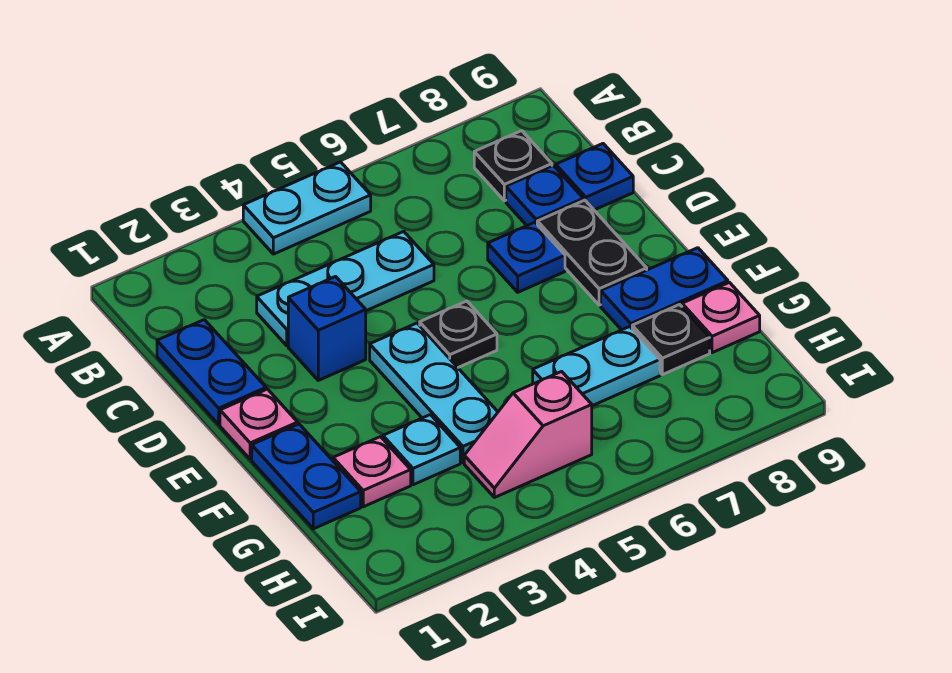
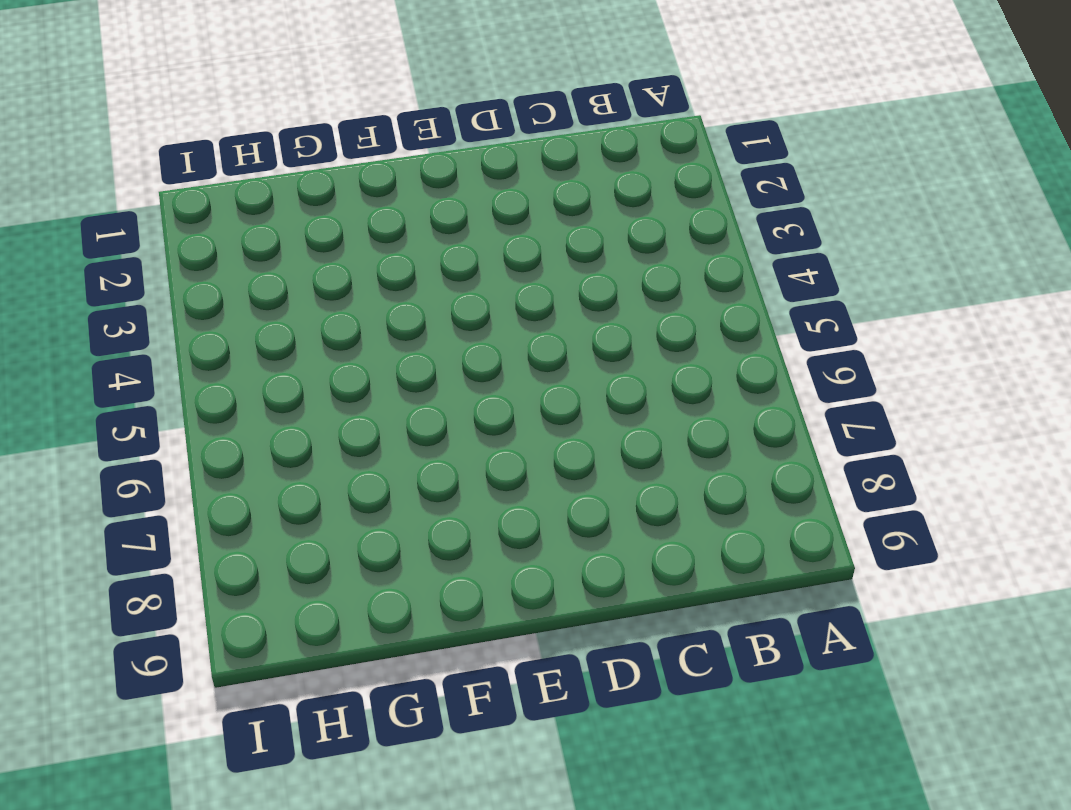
none -> cyan 1x2 plate [243,162,371,254]
none -> black 1x1 plate [474,131,552,201]
none -> blue 1x2 plate [157,320,266,424]

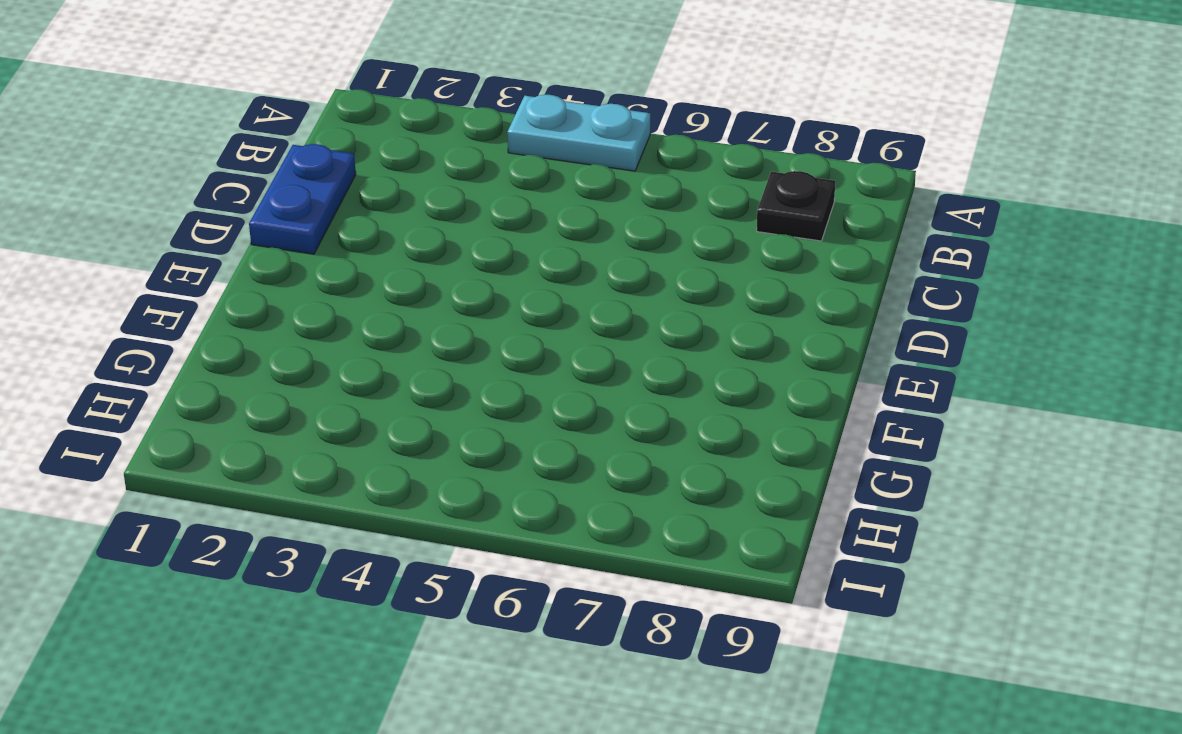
none -> cyan 1x3 plate [257,232,434,346]
none -> blue 1x1 plate [506,165,583,225]
none -> blue 1x1 plate [556,144,633,210]

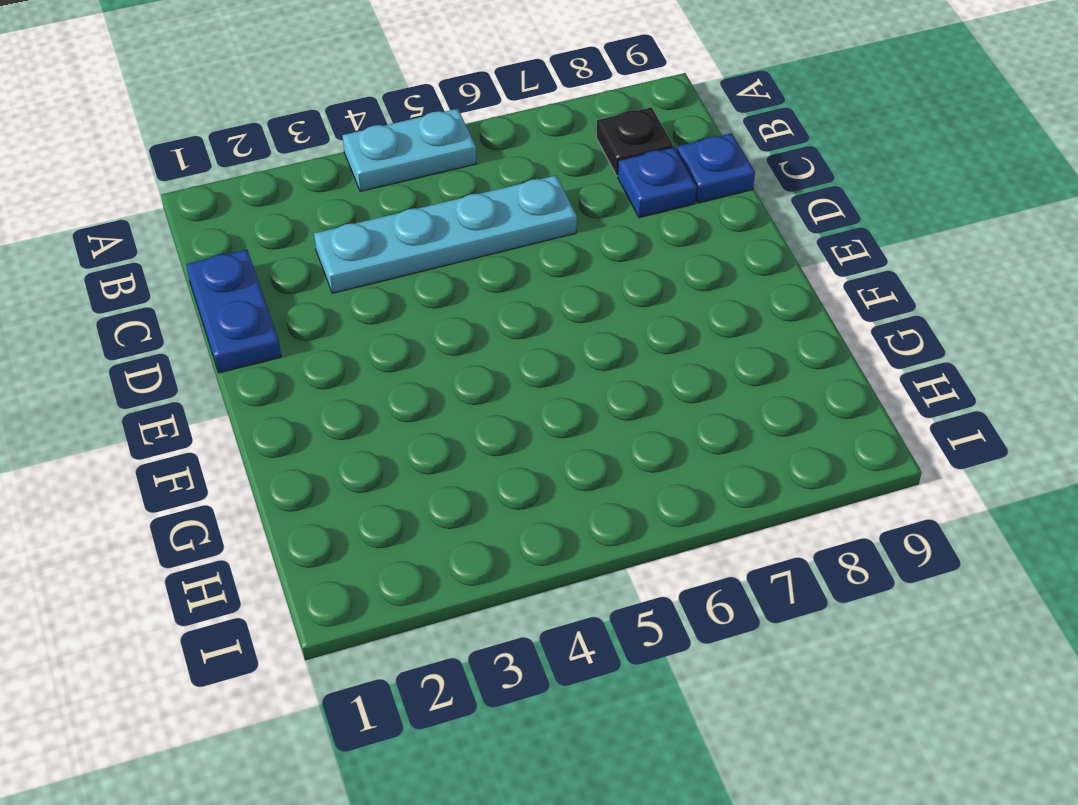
cyan 1x4 plate [314,175,577,293] -> cyan 1x3 plate [257,232,434,346]
none -> blue 1x1 brick [288,277,366,380]
none -> blue 1x1 plate [488,222,565,292]
none -> black 1x2 plate [537,200,647,305]

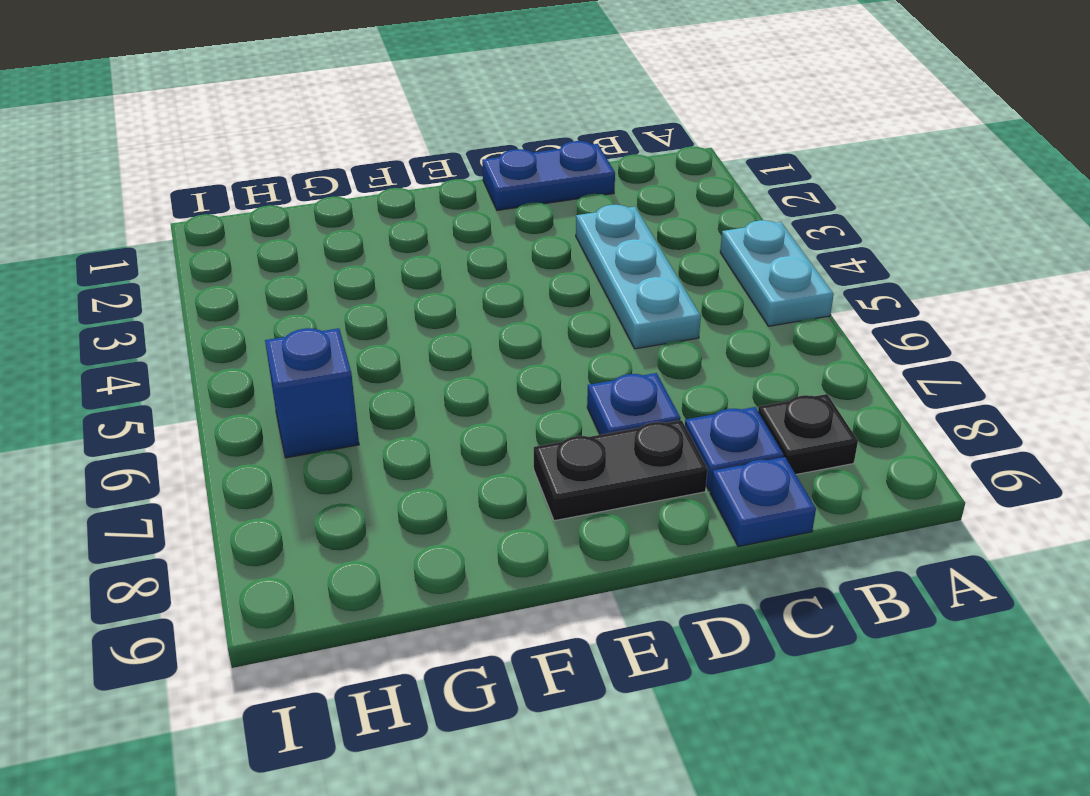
blue 1x1 brick [265,328,359,458] -> blue 1x1 brick moved to [288,277,366,380]
none -> pink 1x1 plate [220,389,298,459]
none -> cyan 1x3 plate [370,323,498,463]
none -> black 1x1 plate [420,301,497,367]

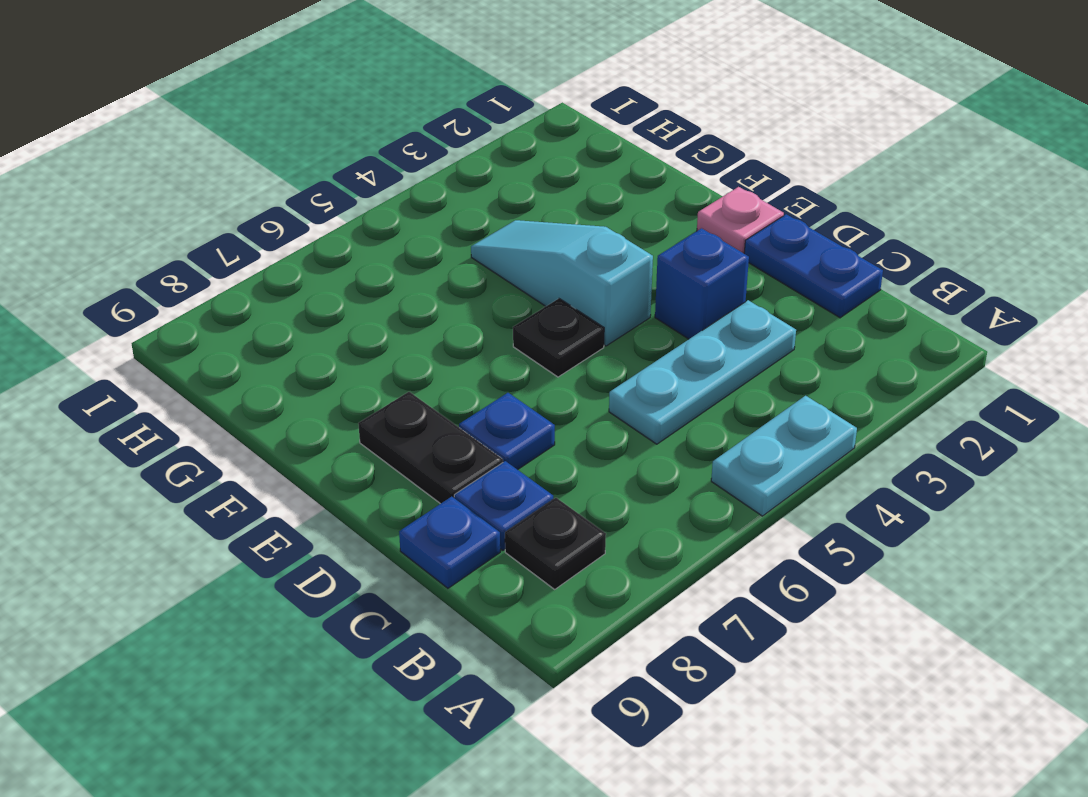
cyan 1x3 slope [471,220,653,346] -> cyan 1x3 plate [370,323,498,463]
none -> blue 1x2 plate [252,424,361,529]
none -> blue 1x2 plate [601,248,728,330]
none -> pink 1x1 plate [333,437,411,507]

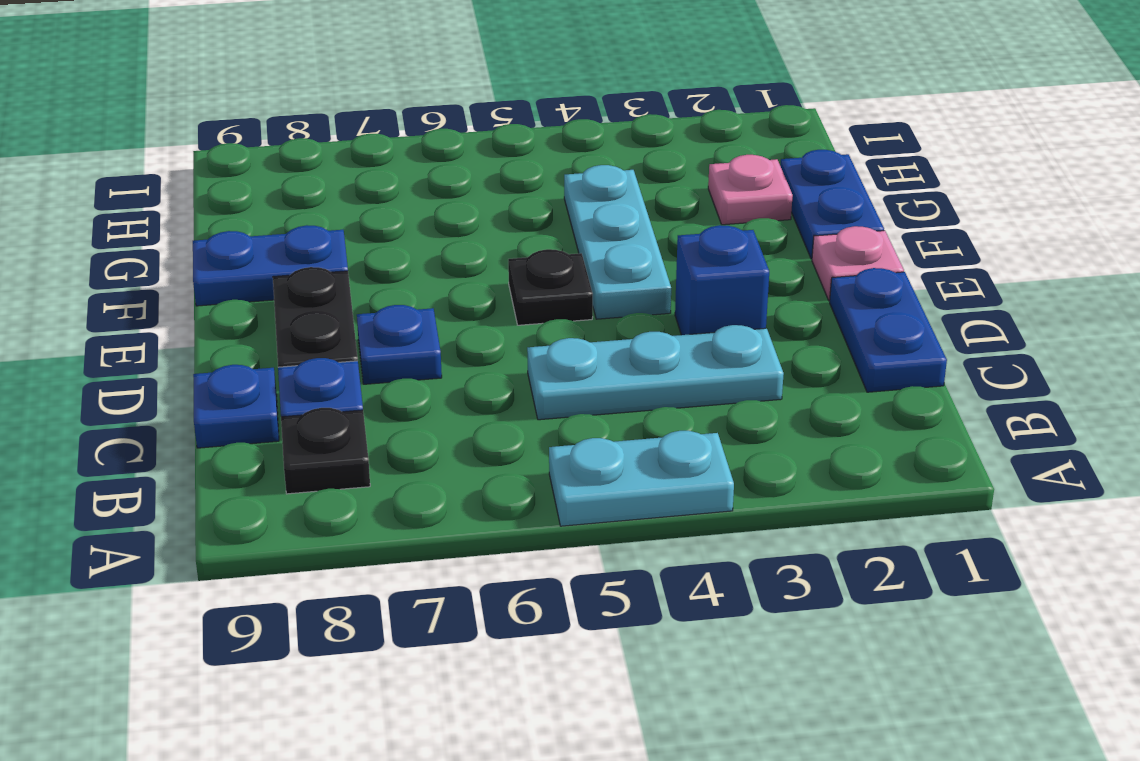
none -> cyan 1x1 plate [383,415,460,485]
none -> cyan 1x2 plate [533,327,660,406]
none -> black 1x1 plate [632,305,710,375]

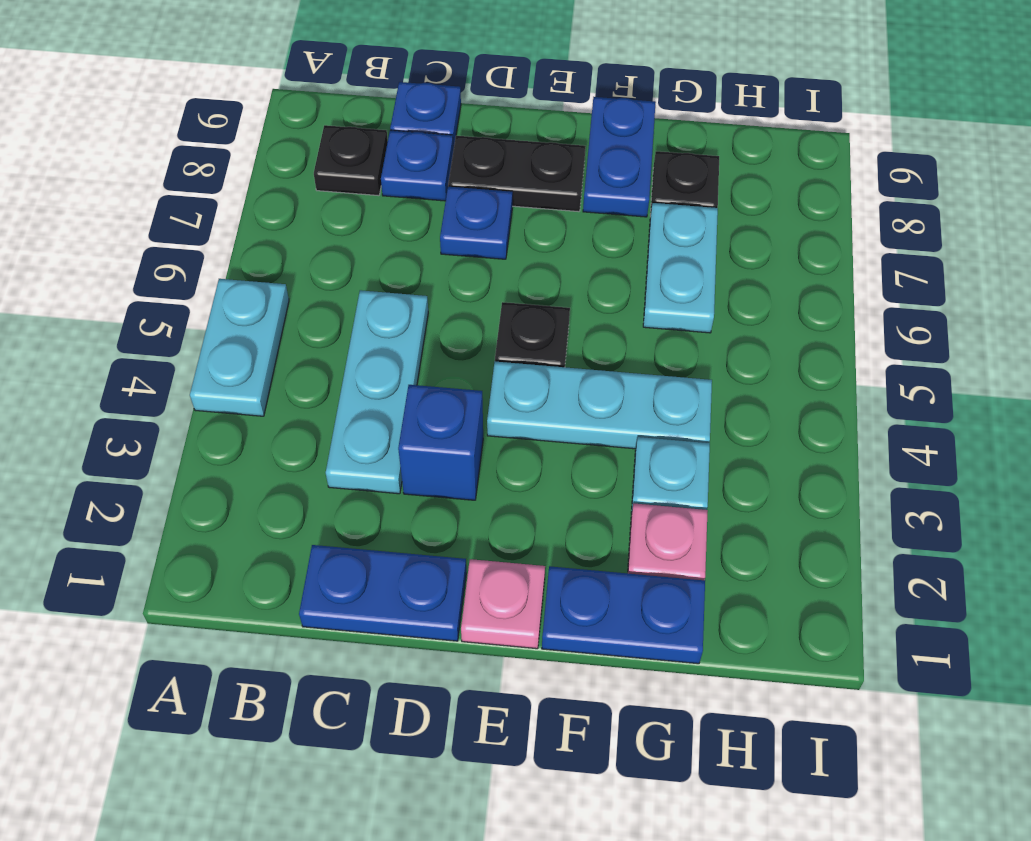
none -> pink 1x1 plate [682,283,760,353]
none -> pink 1x2 slope [464,371,592,498]

